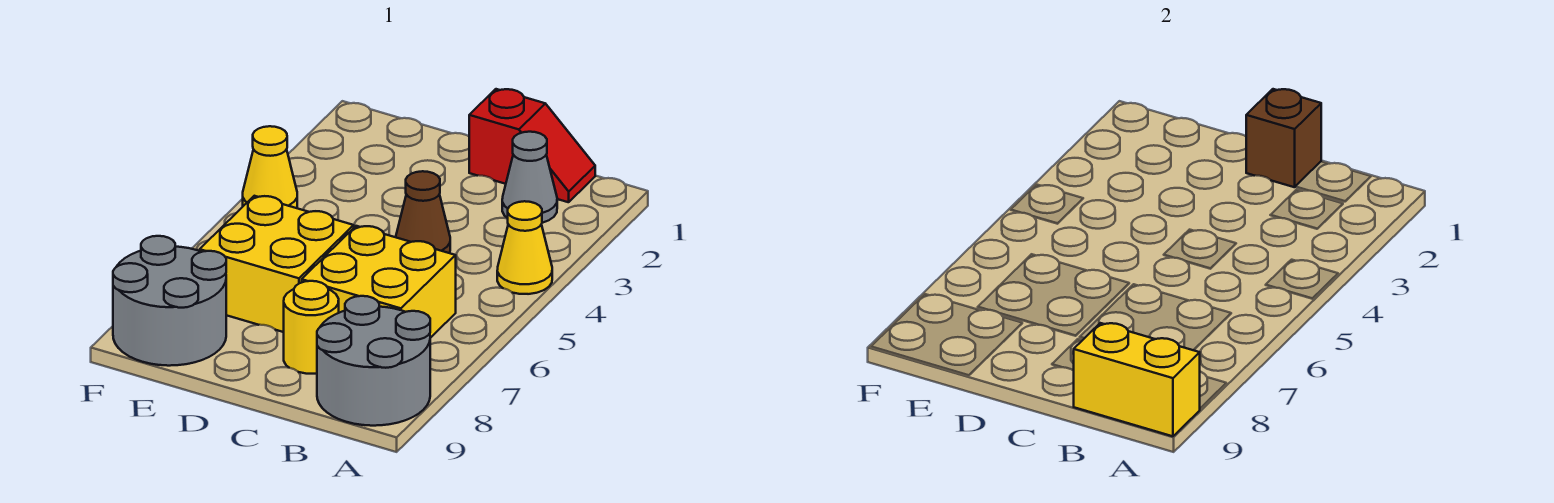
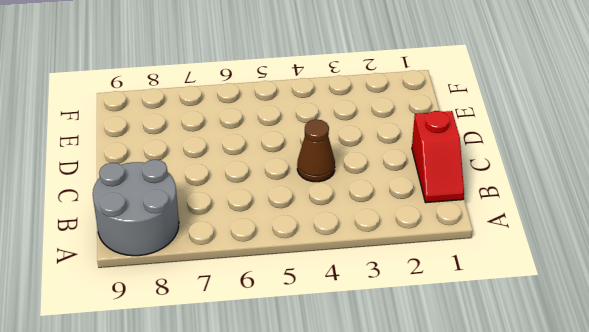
none -> yellow 1x1 cone [497,201,552,294]
none -> grey 1x1 cone [502,132,557,223]
none -> yellow 2x2 brick [302,226,456,338]

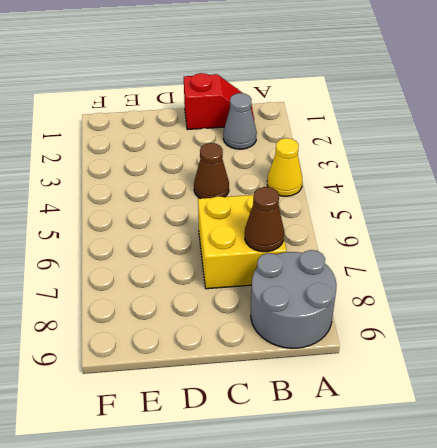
brown 1x1 cone [245,187,284,252] -> none
none -> yellow 1x1 round brick [284,281,339,374]
none -> yellow 2x2 brick [200,196,354,332]
none -> grey 2x2 round brick [113,236,226,366]

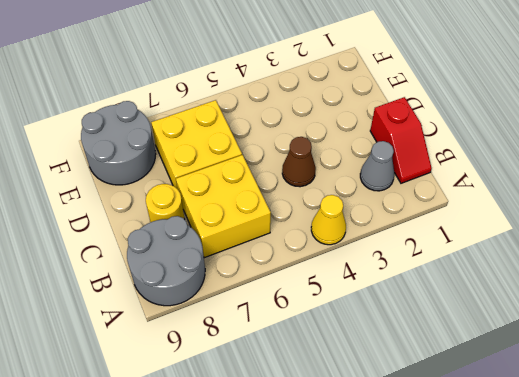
none -> yellow 1x1 cone [243,126,297,208]
none -> yellow 1x2 brick [1074,323,1200,436]
none -> brown 1x1 brick [1246,89,1321,187]

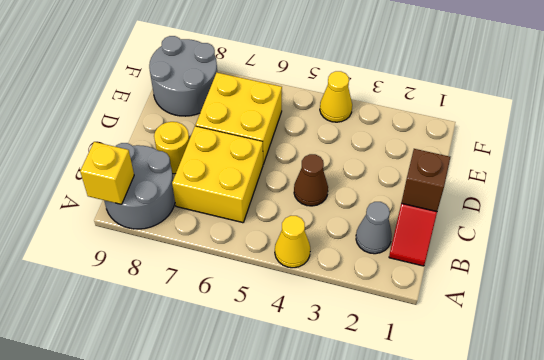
yellow 1x1 brick [80,142,134,204] -> yellow 1x2 brick [1074,323,1200,436]

